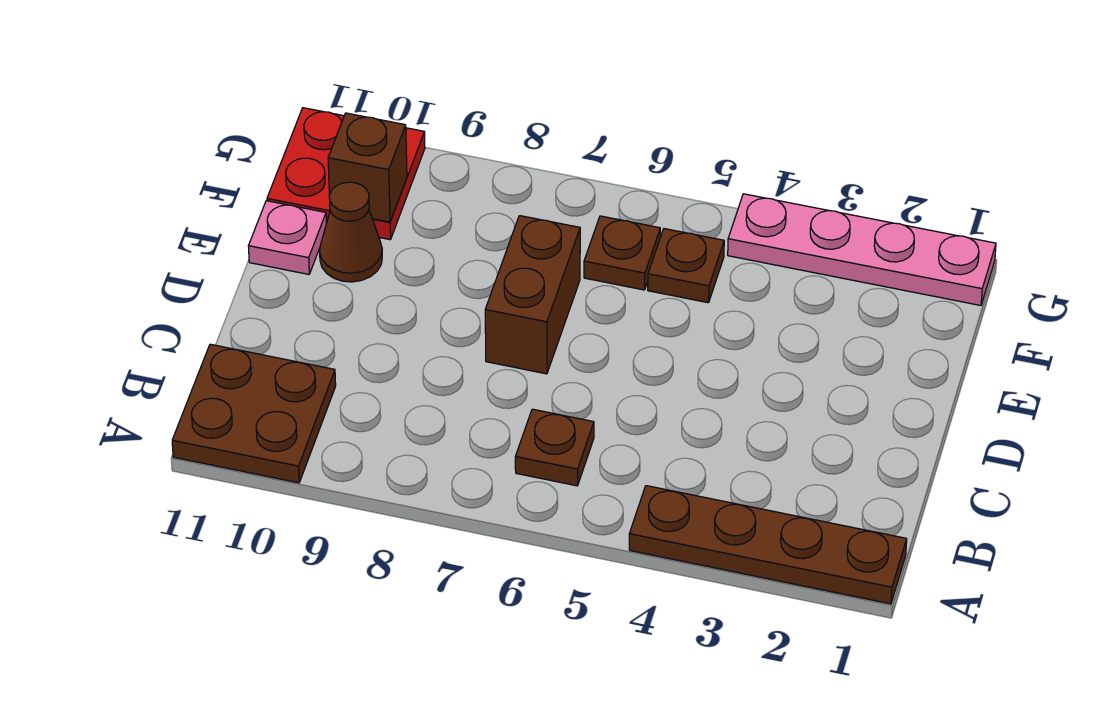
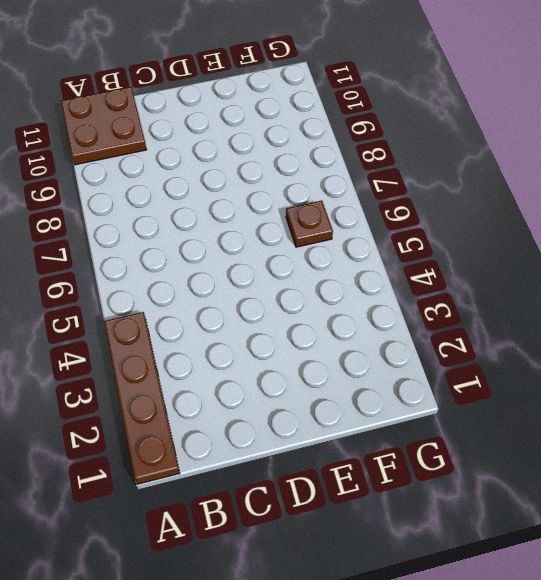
none -> brown 1x1 plate [515,409,594,486]
none -> brown 1x2 brick [485,216,580,374]

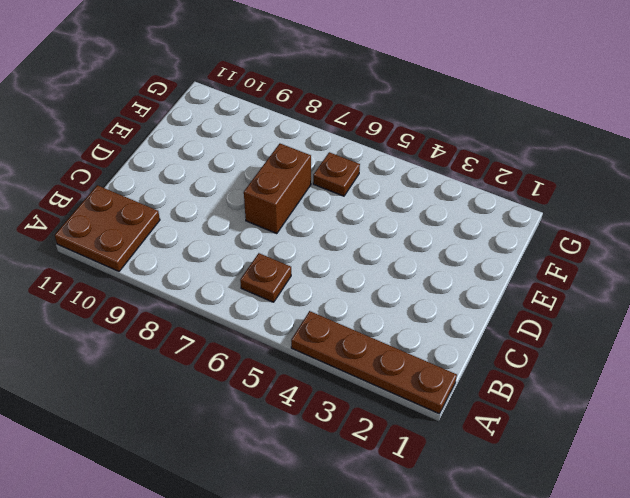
none -> brown 1x1 cone [320,182,382,282]
none -> pink 1x1 plate [248,201,326,274]

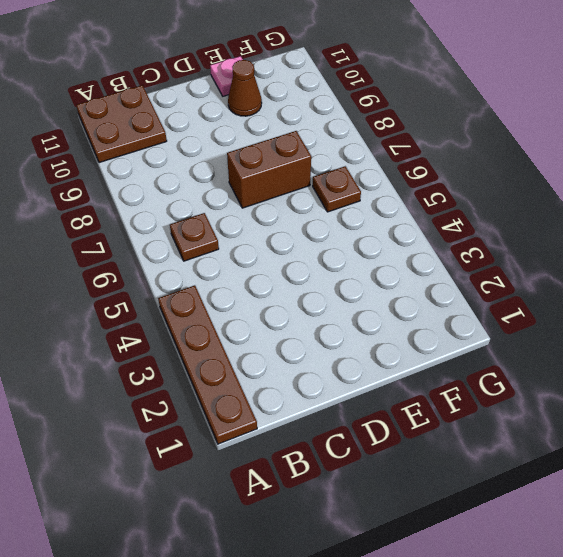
none -> brown 1x1 plate [648,229,724,303]
none -> red 2x2 plate [267,108,425,240]

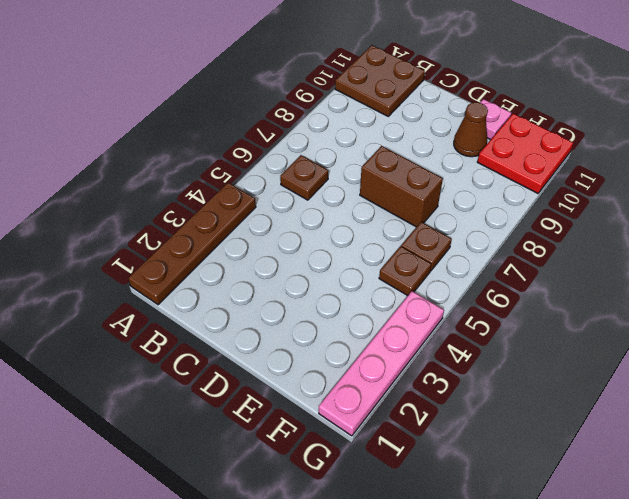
none -> brown 1x1 brick [328,113,407,222]

